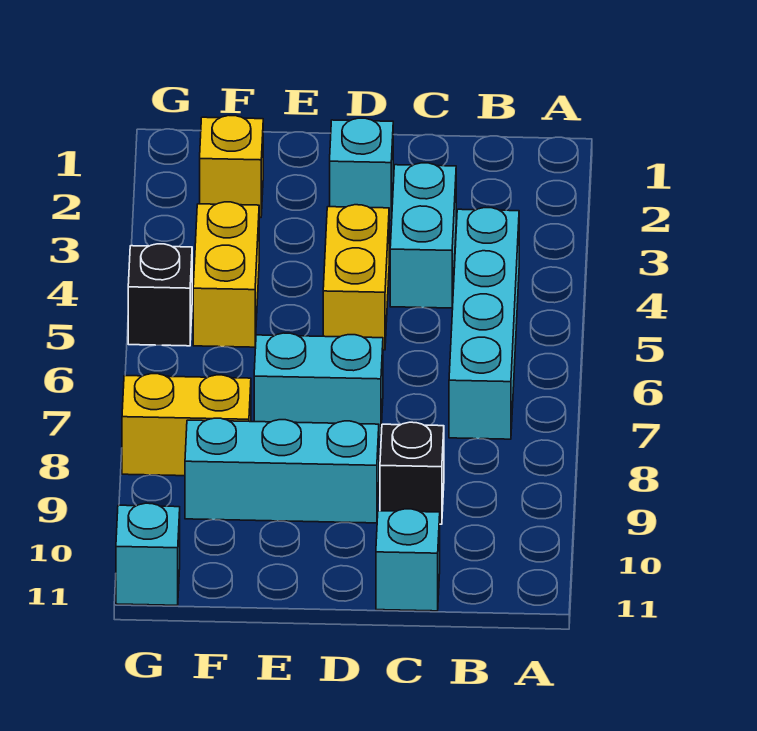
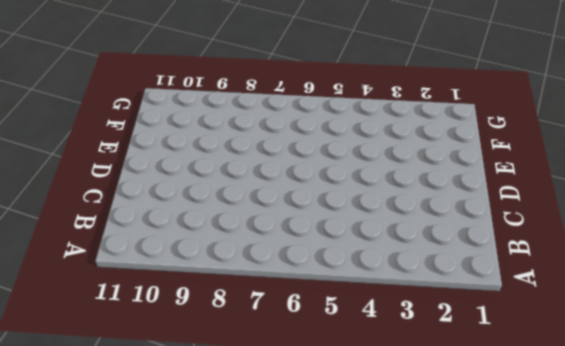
none -> cyan 1x4 brick [449,208,519,439]
none -> cyan 1x2 brick [390,163,456,308]
none -> black 1x1 brick [380,422,444,524]

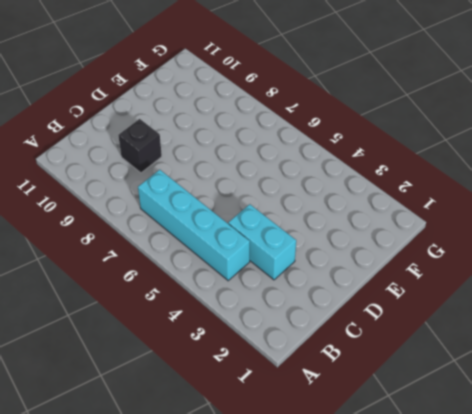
none -> cyan 1x1 brick [376,509,440,611]
none -> cyan 1x1 brick [330,118,393,220]
none -> yellow 1x2 brick [323,205,389,350]

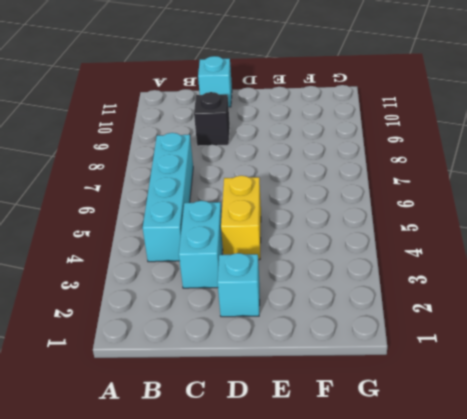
none -> cyan 1x2 brick [254,333,383,437]
none -> cyan 1x3 brick [185,418,379,523]
none -> yellow 1x1 brick [200,116,263,217]

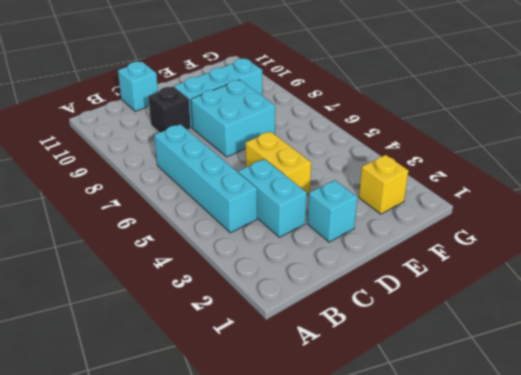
cyan 2x2 brick [191,80,275,157] -> cyan 1x2 brick [254,333,383,437]
none -> yellow 1x2 brick [193,202,259,347]
none -> yellow 1x2 brick [122,374,251,476]
none -> black 1x1 brick [128,244,192,346]

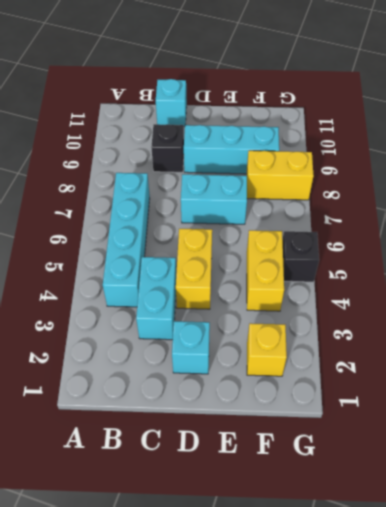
none -> cyan 1x1 brick [116,503,180,605]

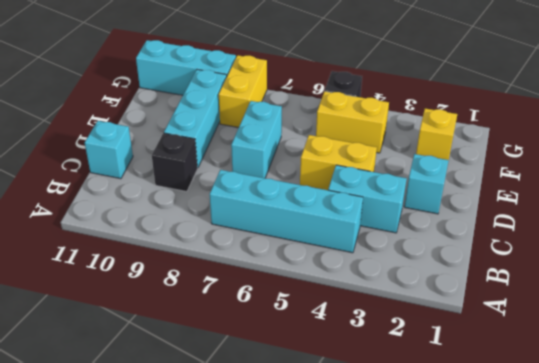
cyan 1x3 brick [136,40,236,95] -> cyan 1x1 brick [116,503,180,605]

